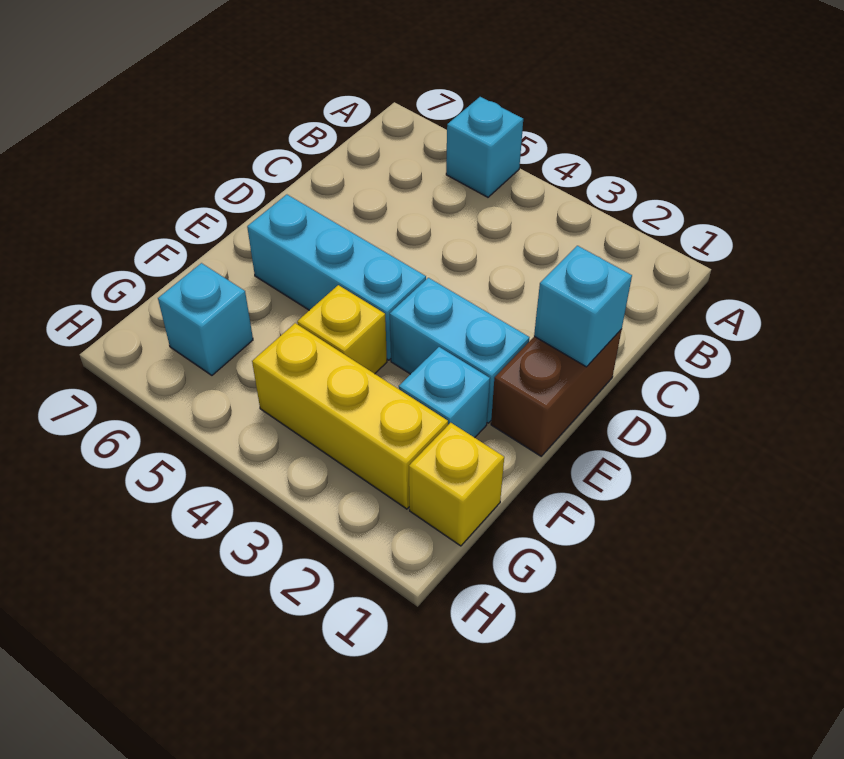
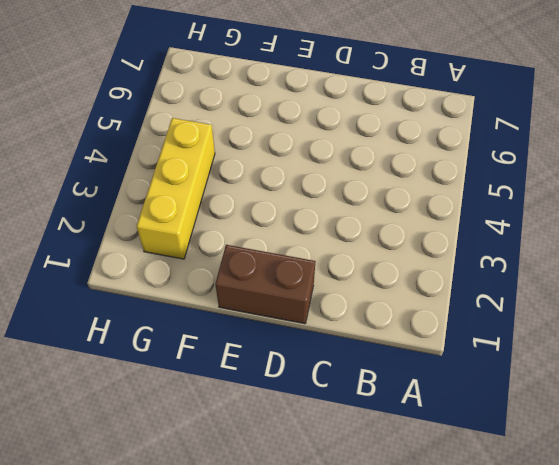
none -> cyan 1x1 brick [446,97,523,197]
none -> cyan 1x2 brick [390,278,529,423]

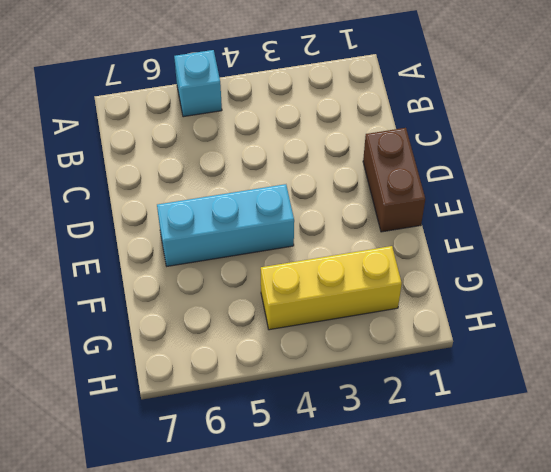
none -> cyan 1x2 brick [390,278,529,423]
none -> cyan 1x1 brick [399,347,490,438]

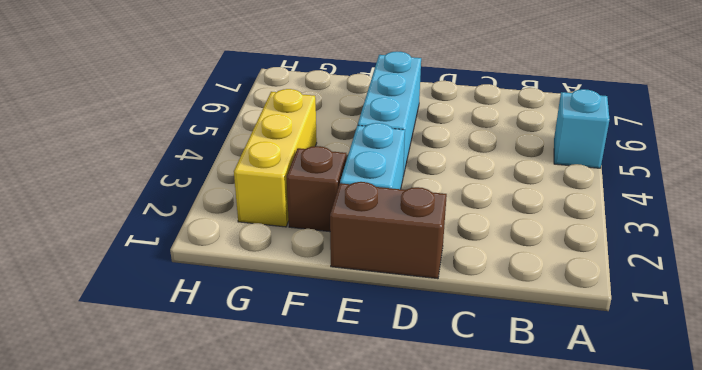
brown 1x1 brick [287,146,346,232] -> cyan 1x1 brick [399,347,490,438]
none -> yellow 1x1 brick [297,285,387,374]
none -> yellow 1x1 brick [409,423,504,546]

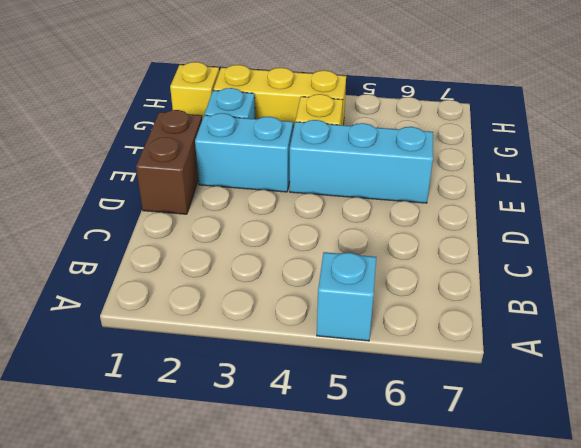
none -> cyan 1x1 brick [158,263,253,375]
none -> cyan 1x1 brick [534,246,632,367]

